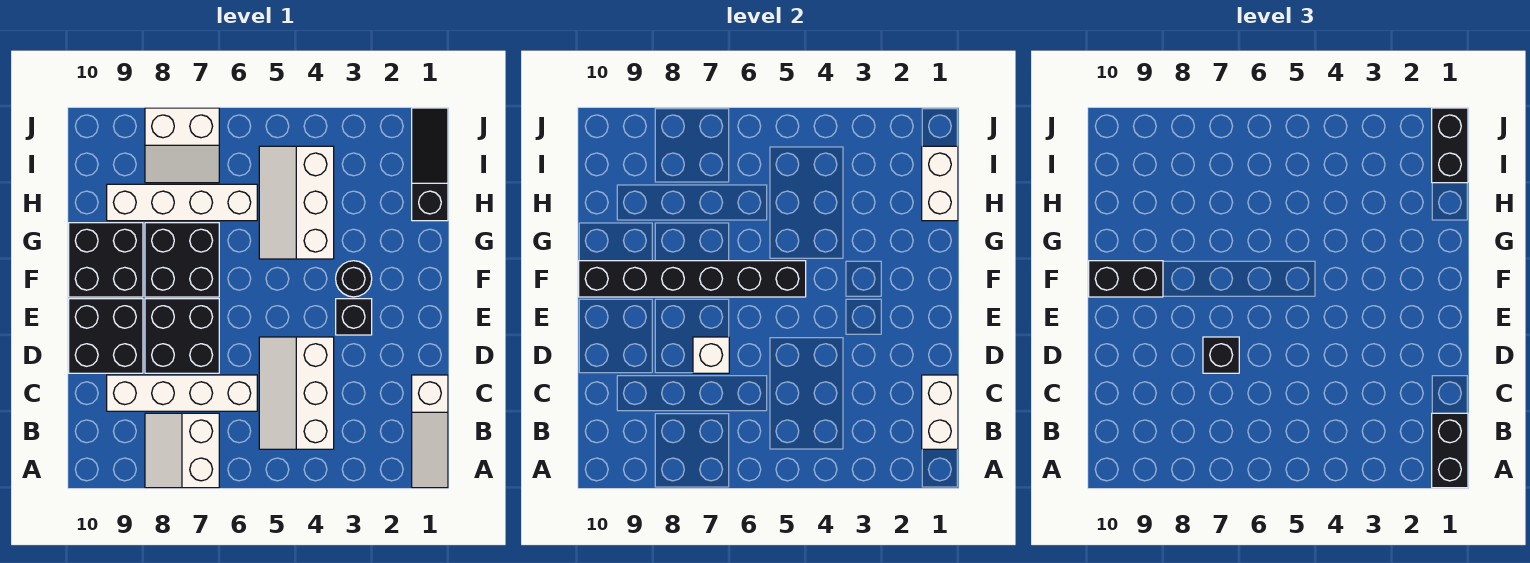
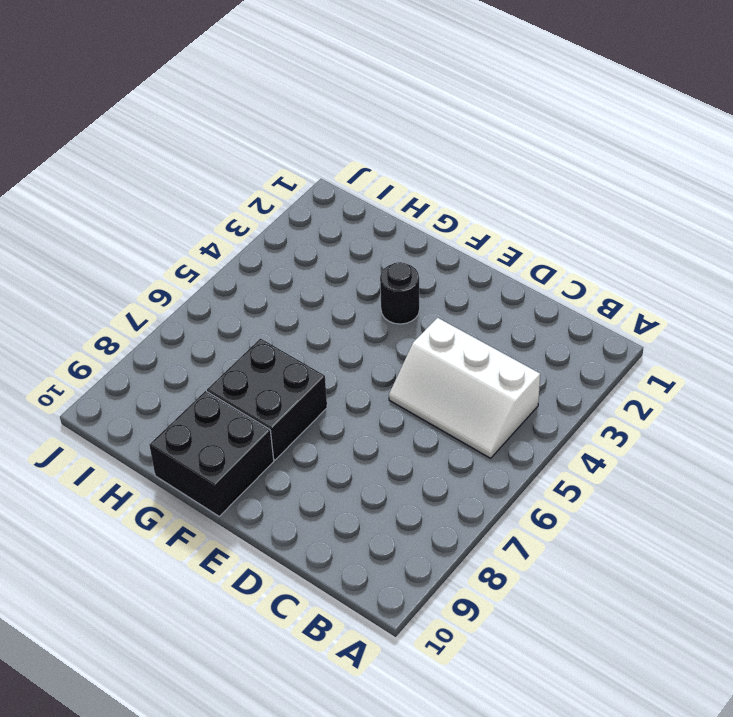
none -> white 1x3 slope [412,375,448,488]
none -> white 2x2 slope [145,413,219,488]
none -> white 1x4 brick [107,375,257,411]

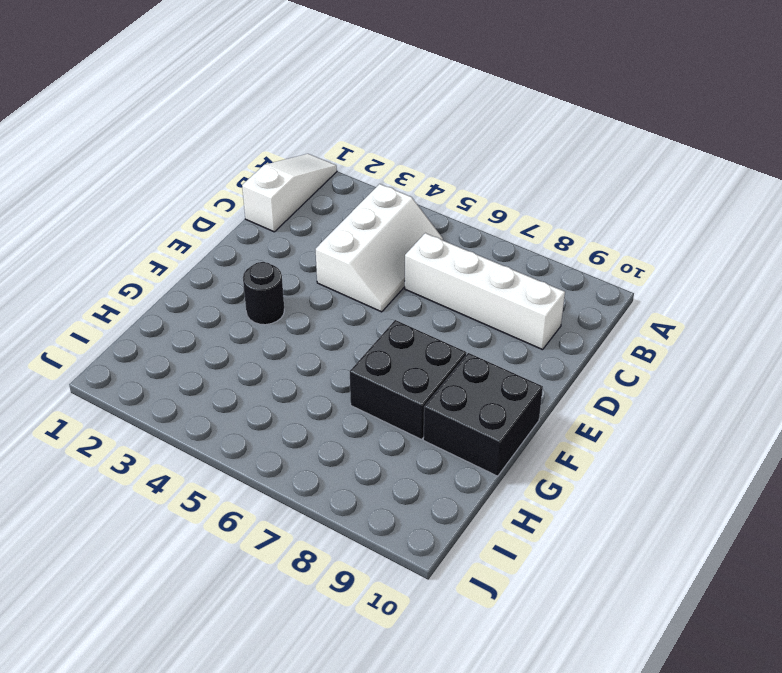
none -> white 2x2 slope [145,413,219,488]
none -> black 2x2 brick [145,299,219,373]
none -> black 2x2 brick [69,299,143,373]

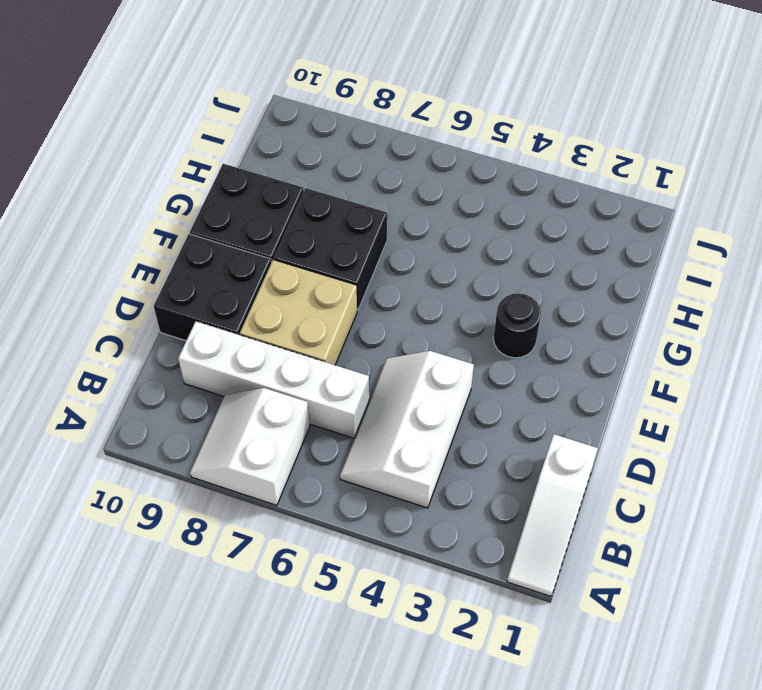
tan 2x2 brick [240,260,357,365] -> black 2x2 brick [145,299,219,373]
none -> black 1x1 brick [336,299,372,335]
none -> white 2x3 slope [259,146,334,259]
none -> black 1x3 slope [412,108,448,221]

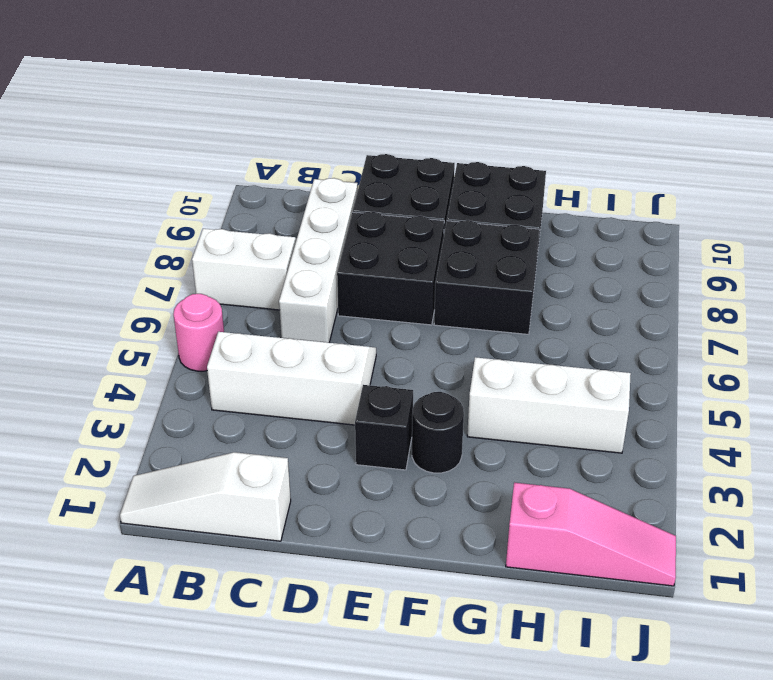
pink 1x1 round brick [173,294,224,371] -> none
pink 1x3 slope [506,483,676,586] -> black 1x3 slope [412,108,448,221]
none -> white 1x4 brick [107,184,257,221]
none -> white 2x2 slope [145,108,219,183]
none -> white 1x2 brick [922,375,958,449]

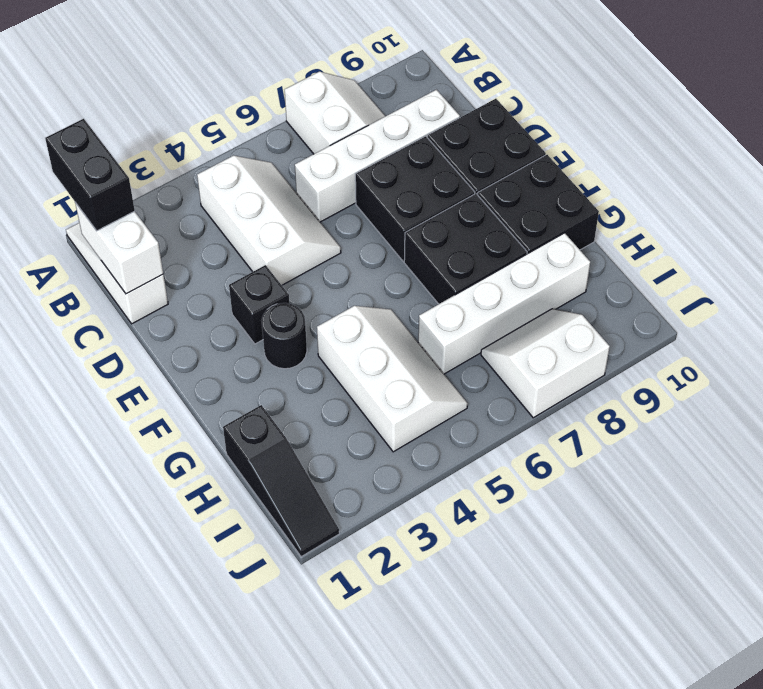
none -> white 1x1 brick [693,337,729,373]
none -> black 1x6 brick [579,261,806,297]
none -> white 1x2 brick [922,146,958,221]

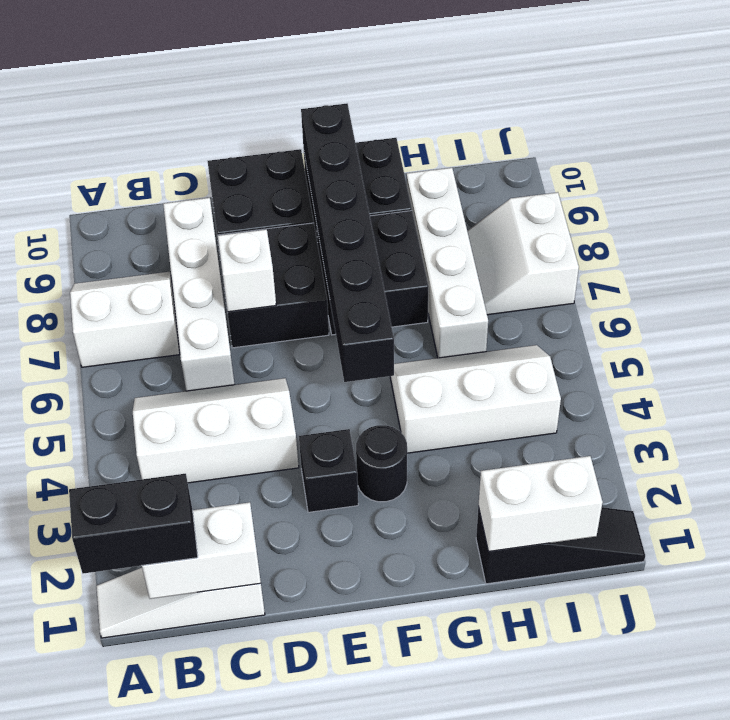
none -> black 1x1 brick [1203,337,1239,373]
none -> black 1x2 brick [1089,261,1163,297]
none -> black 1x2 brick [1432,108,1468,183]

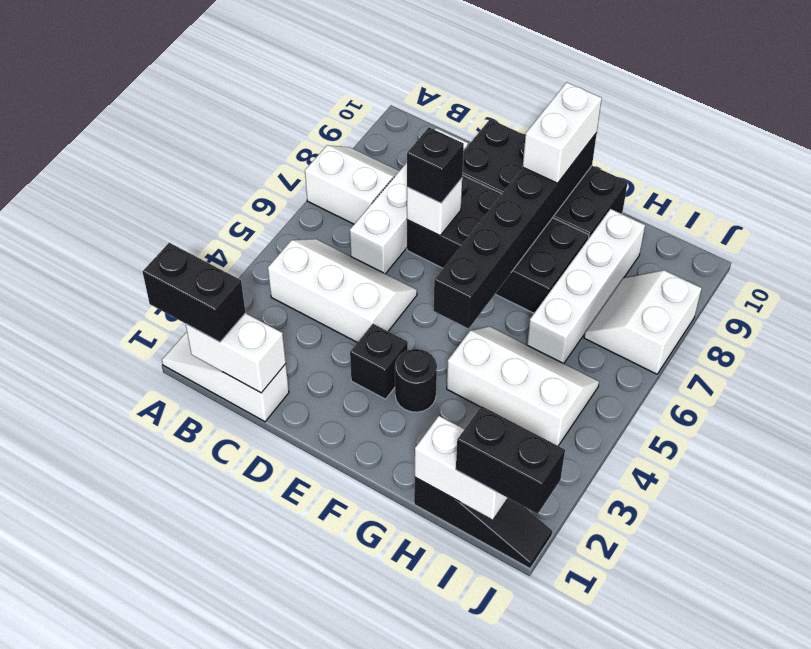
white 1x2 brick [523,82,602,183] -> black 1x2 brick [1089,261,1163,297]

